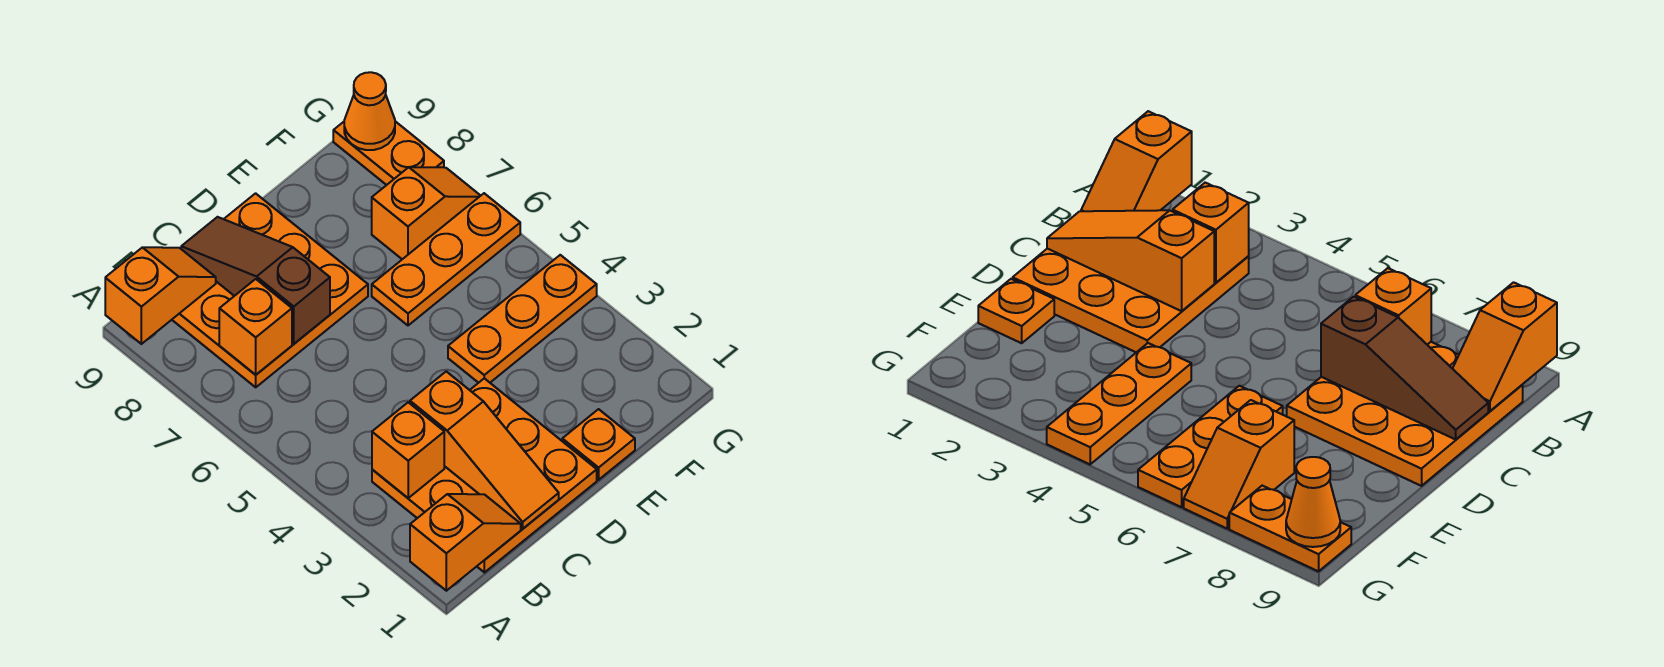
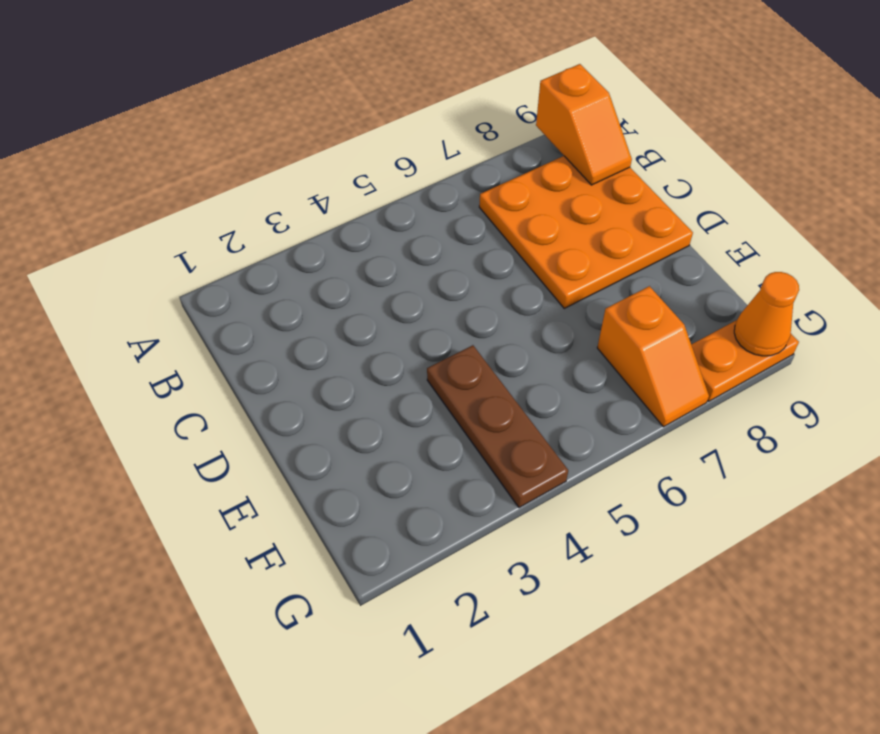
brown 1x3 plate [427,345,568,508] -> orange 1x3 plate [448,255,597,383]
none -> orange 3x3 plate [372,378,597,572]
none -> orange 1x1 plate [562,409,635,480]
none -> orange 1x3 plate [372,193,520,325]

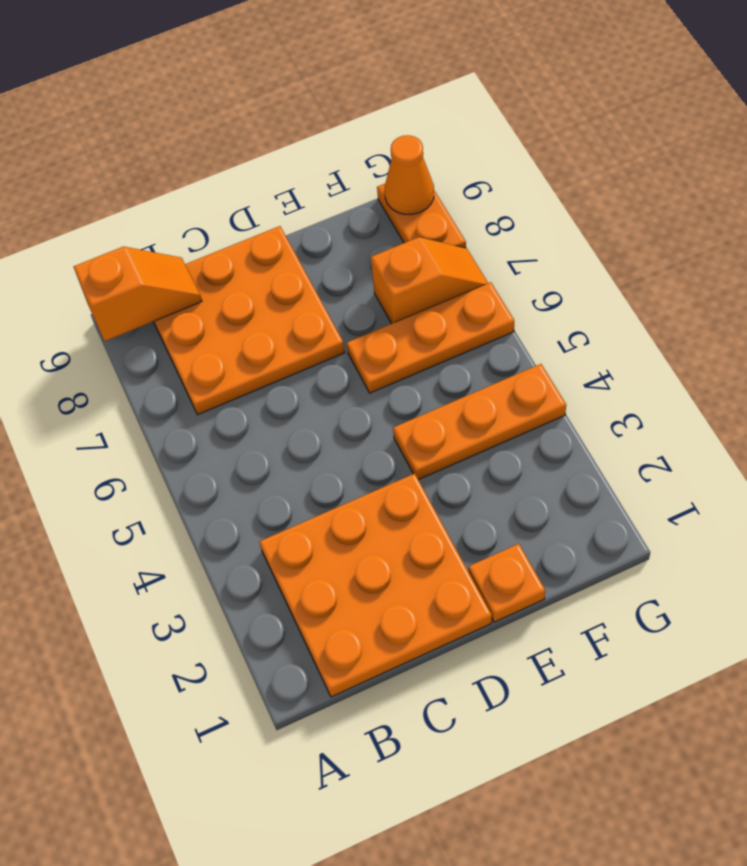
none -> orange 1x2 slope [410,494,521,591]
none -> orange 1x1 brick [372,402,444,498]
none -> orange 1x1 brick [219,279,292,375]

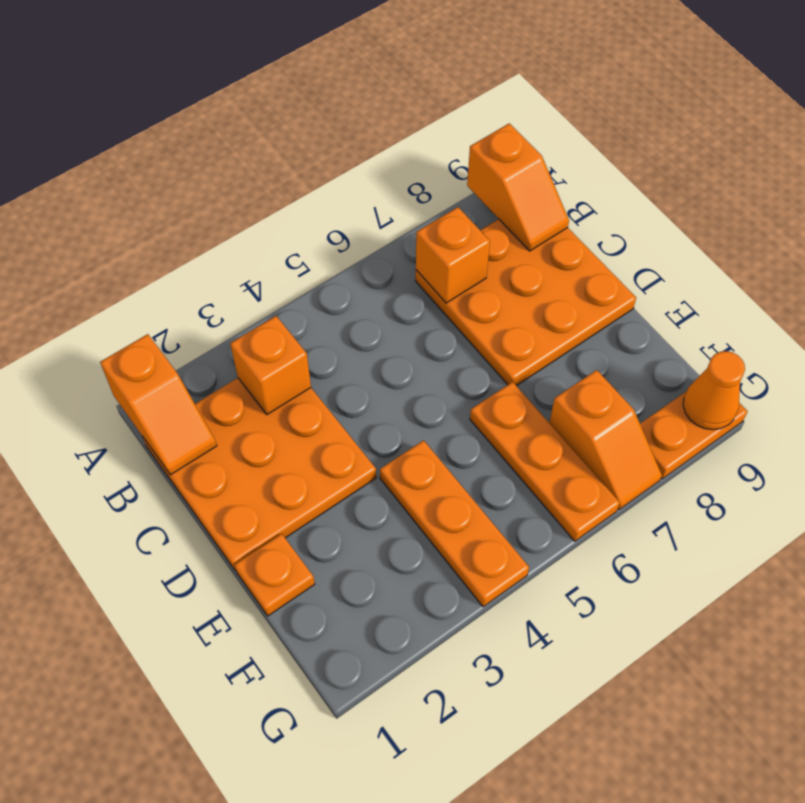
none -> orange 1x3 slope [410,371,559,529]
none -> brown 1x3 slope [181,217,330,344]

